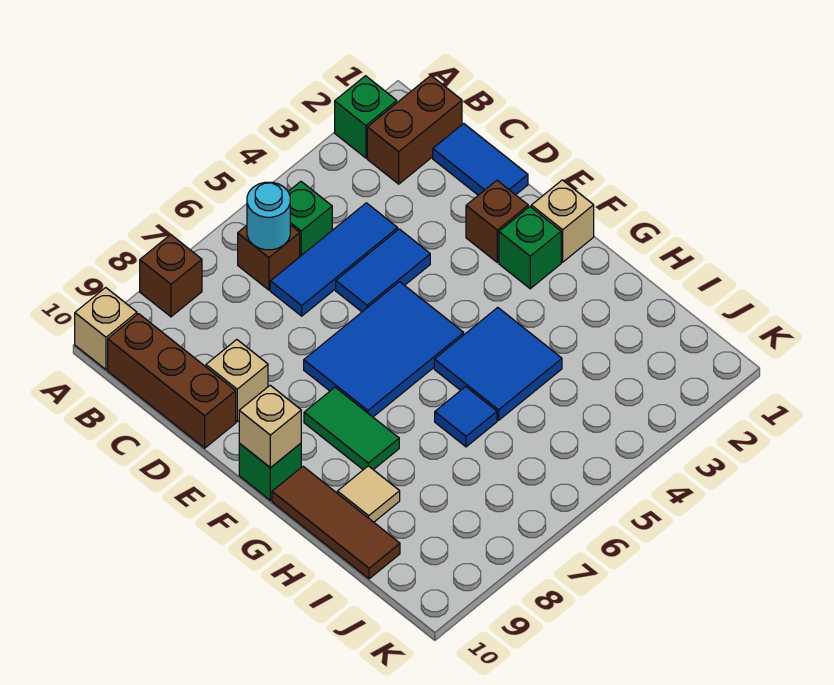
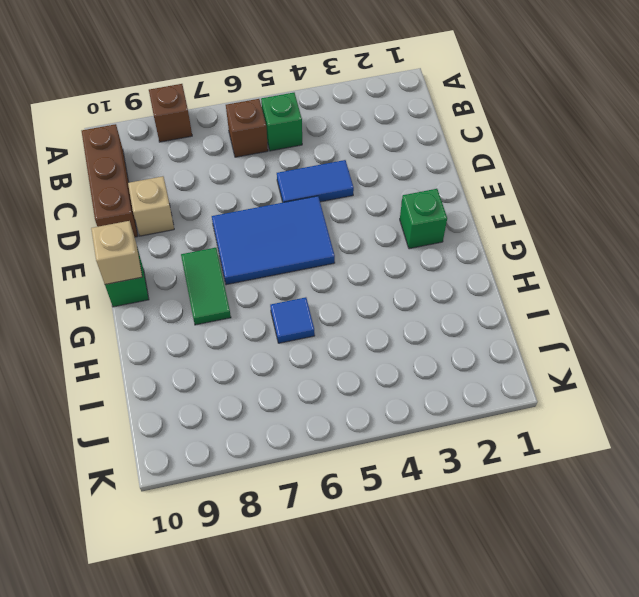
none -> green 1x1 brick [335,76,397,158]
none -> tan 1x1 brick [75,288,137,370]
none -> brown 1x2 brick [367,76,462,184]

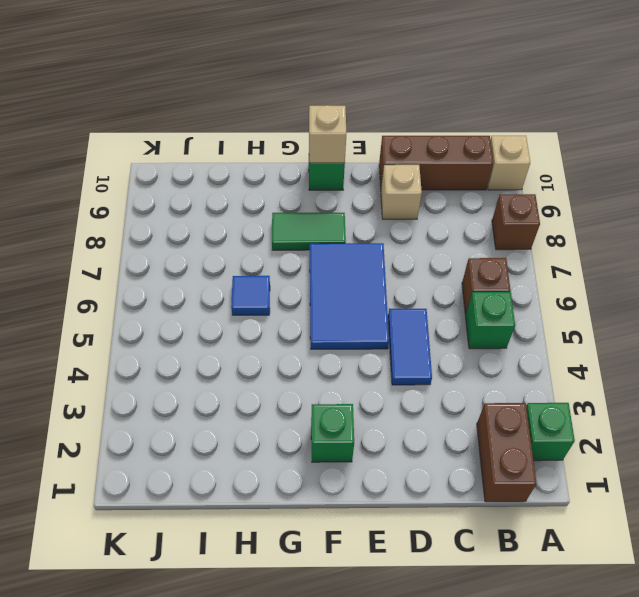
none -> blue 1x2 tile [433,124,528,195]
none -> blue 1x3 tile [270,203,398,316]
none -> brown 1x1 brick [466,181,528,262]

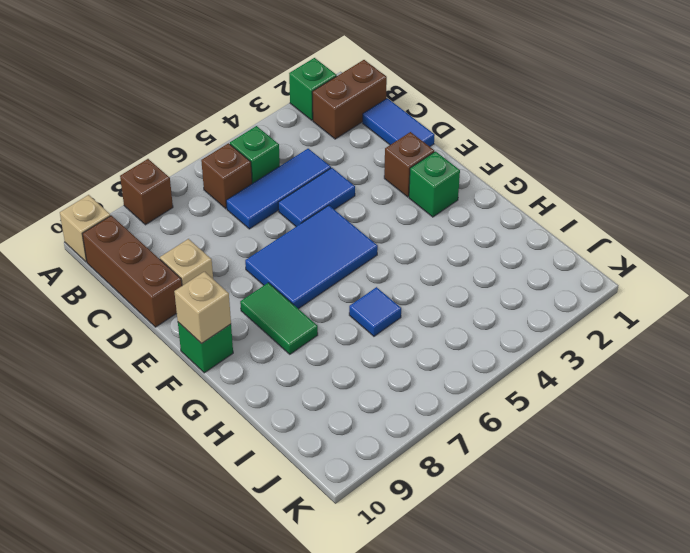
none -> tan 1x1 brick [531,180,594,262]
none -> blue 2x2 tile [434,308,562,420]
none -> brown 1x3 tile [272,467,400,579]

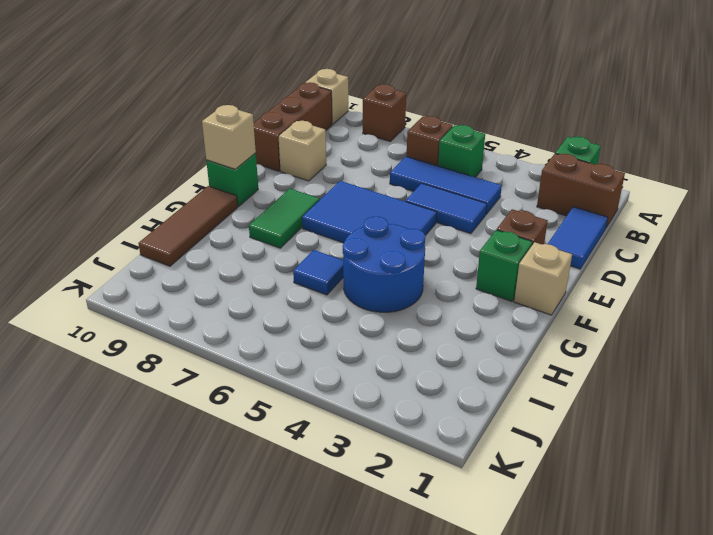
blue 2x2 round brick [343,216,425,312] -> blue 2x2 tile [434,308,562,420]
none -> tan 1x1 tile [337,466,400,522]
none -> cyan 1x1 round brick [247,182,290,250]

